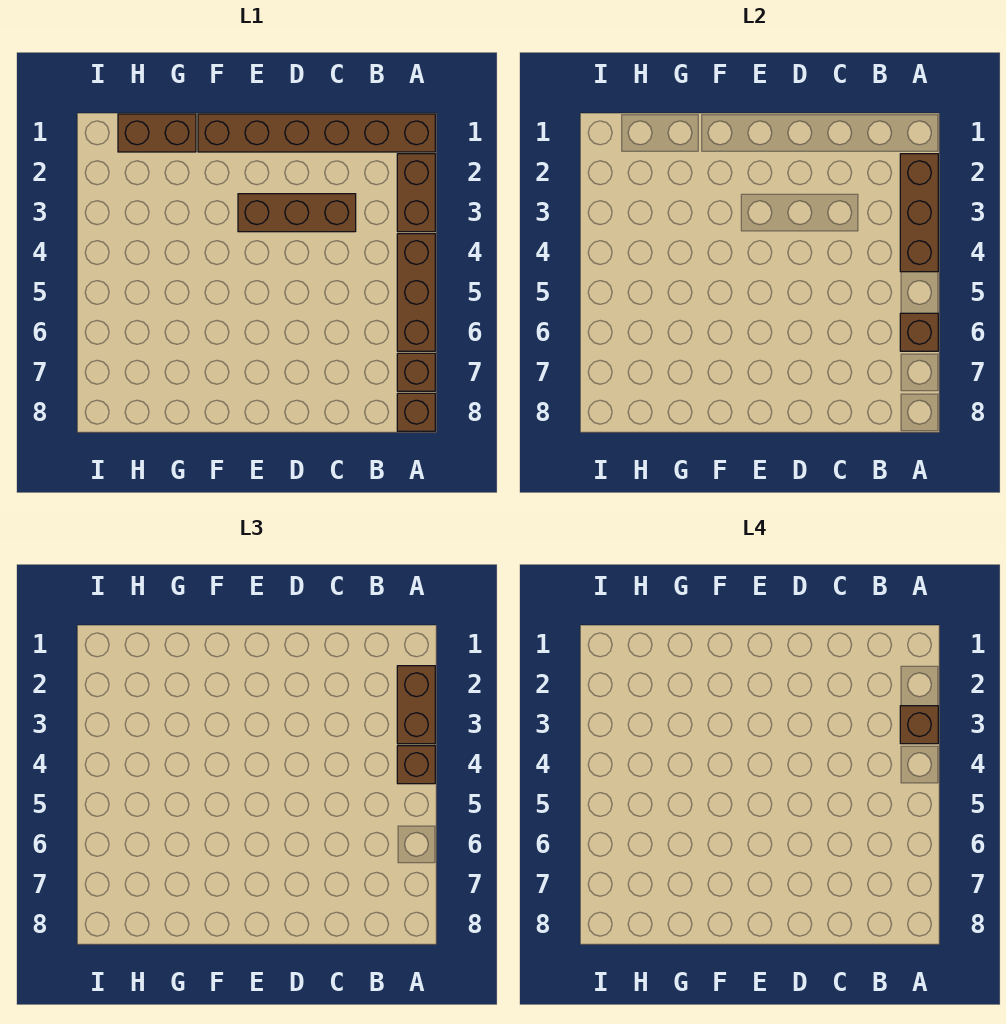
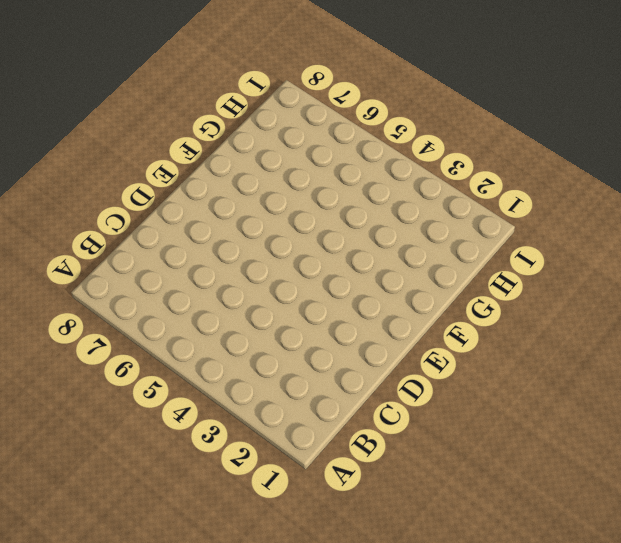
none -> brown 1x6 brick [198,114,435,152]
none -> brown 1x2 brick [397,154,435,232]
none -> brown 1x3 brick [397,234,435,351]

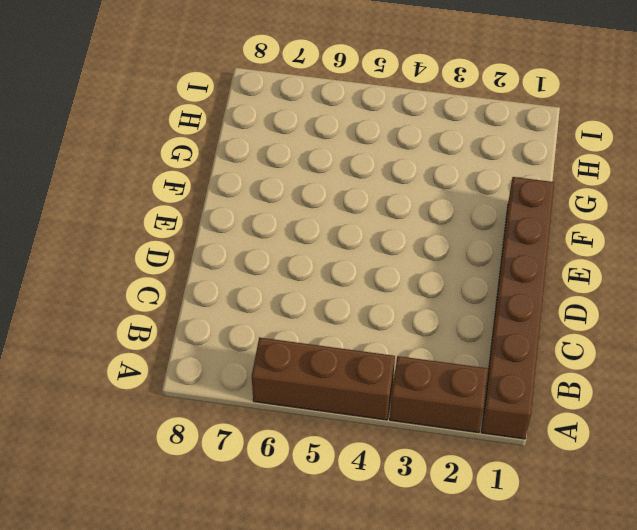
none -> brown 1x1 brick [397,353,435,391]
none -> brown 1x1 brick [397,393,435,431]
none -> brown 1x3 brick [238,194,356,232]

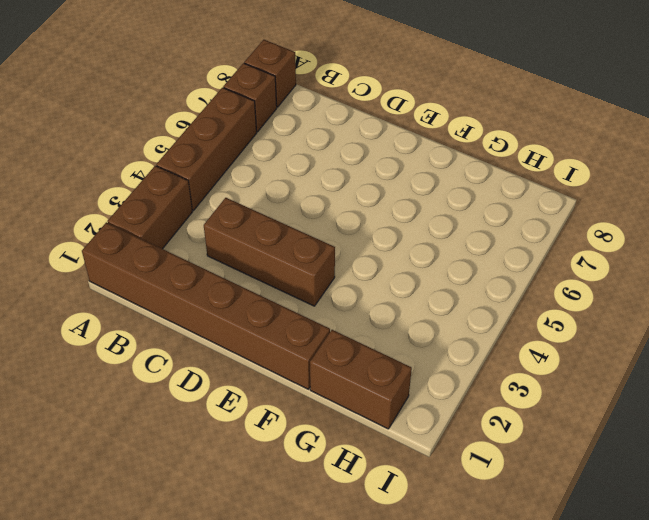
none -> brown 1x3 brick [900,154,938,272]
none -> brown 1x1 brick [900,313,938,351]
none -> brown 1x2 brick [397,666,435,744]

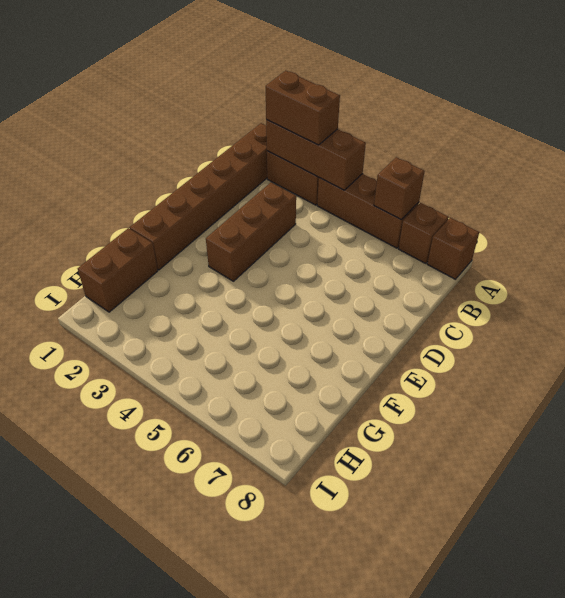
none -> brown 1x1 brick [397,746,435,784]
none -> brown 1x1 brick [900,706,938,744]

